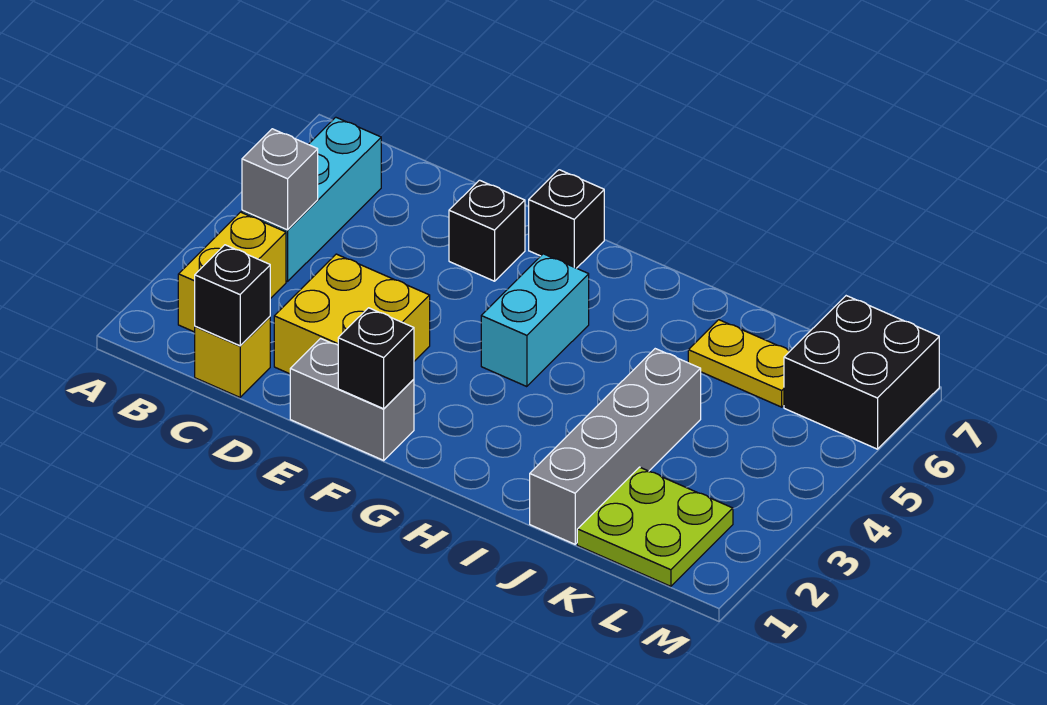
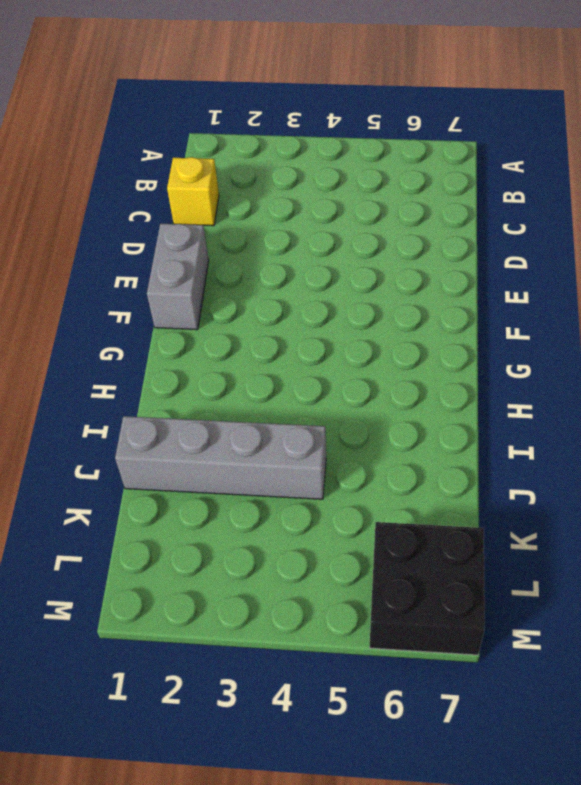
none -> yellow 1x2 brick [178,212,286,332]
none -> cyan 1x3 brick [242,117,381,282]
none -> yellow 2x2 brick [274,254,430,374]

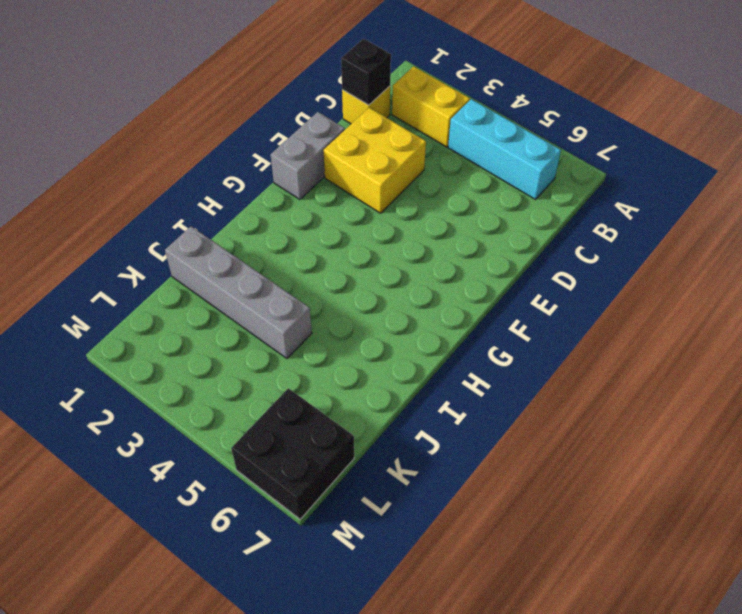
none -> black 1x1 brick [449,180,525,281]
none -> black 1x1 brick [529,170,604,268]
none -> cyan 1x2 brick [481,254,589,387]

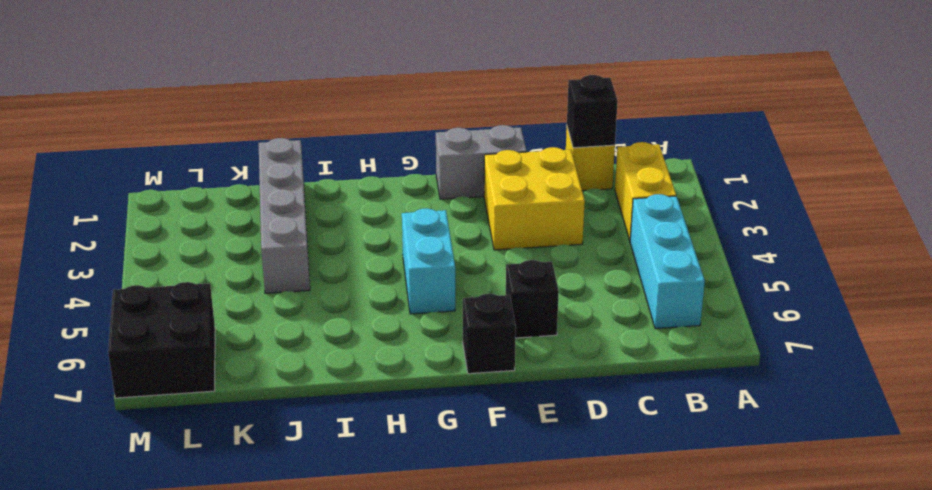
none -> yellow 1x2 plate [688,320,790,407]
none -> lime 2x2 plate [577,467,733,586]
none -> grey 1x1 brick [242,129,318,230]

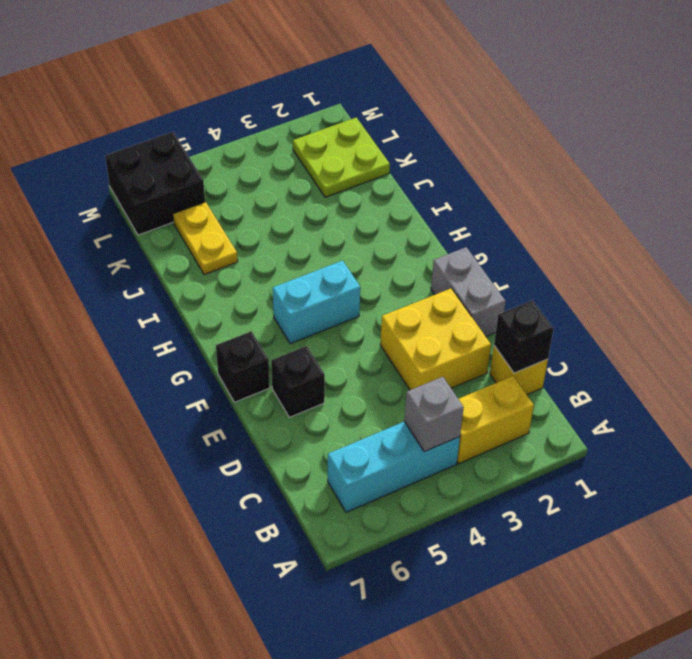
none -> grey 1x4 brick [530,349,701,544]
none -> black 1x1 brick [338,308,414,409]

